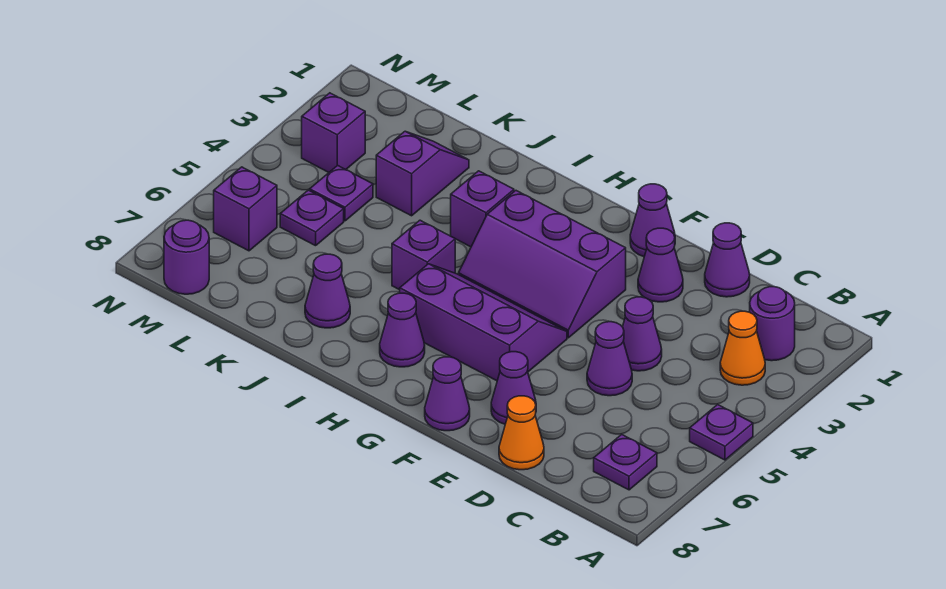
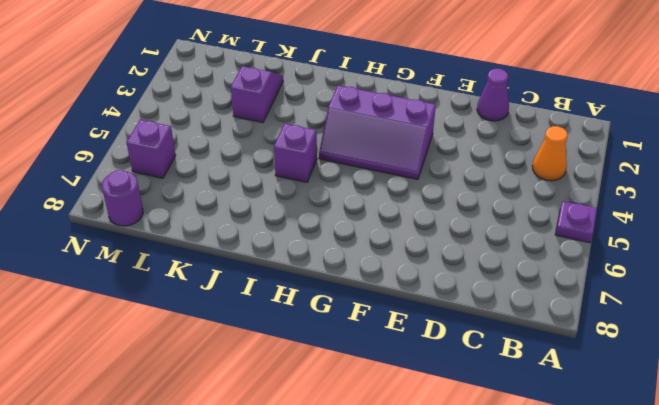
none -> purple 1x1 round brick [750,287,795,361]
none -> purple 1x1 plate [594,434,657,490]
none -> purple 1x1 cone [623,297,662,371]

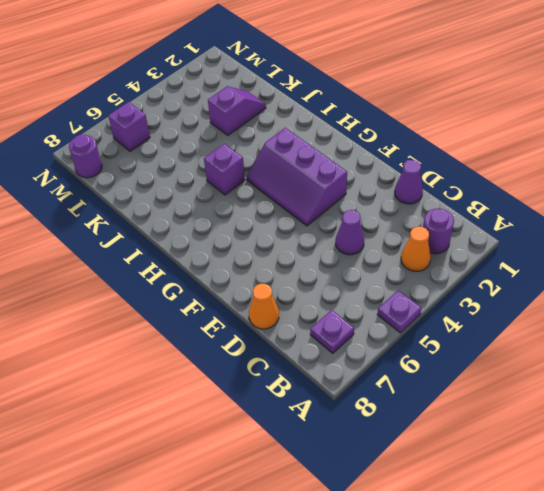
none -> purple 1x1 cone [587,322,632,396]
none -> purple 1x1 cone [638,228,683,302]
none -> purple 1x1 cone [491,352,536,424]

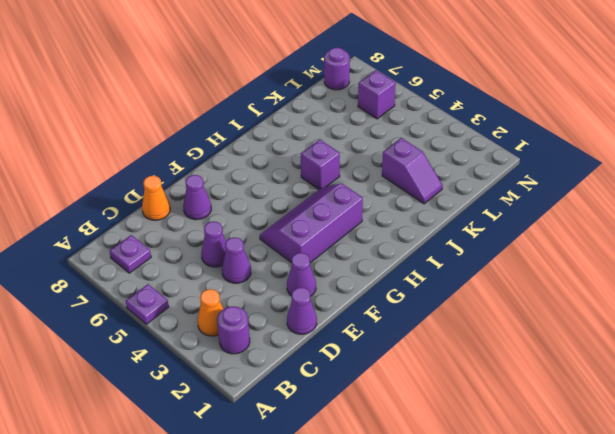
none -> purple 1x1 cone [630,184,675,257]
none -> purple 2x3 slope [400,264,567,381]
none -> purple 1x1 cone [425,357,470,431]

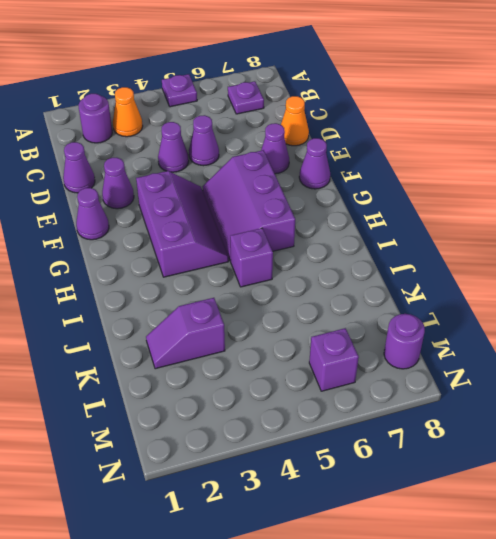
none -> purple 1x1 cone [380,293,425,367]
none -> purple 1x1 brick [451,171,514,247]
none -> purple 1x1 cone [305,254,350,328]

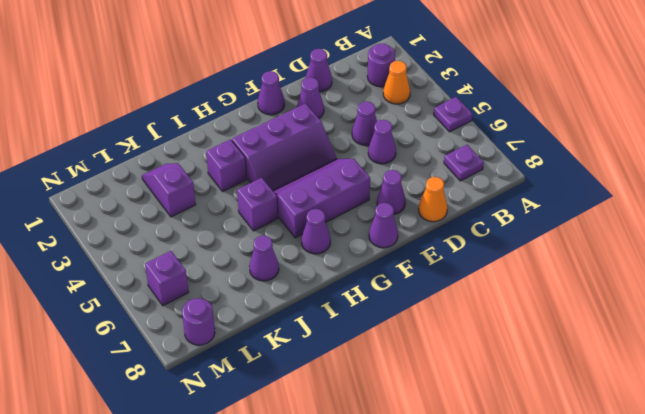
none -> purple 1x1 plate [310,165,373,221]
none -> purple 1x1 plate [280,190,344,246]
none -> purple 1x1 brick [302,93,365,172]

